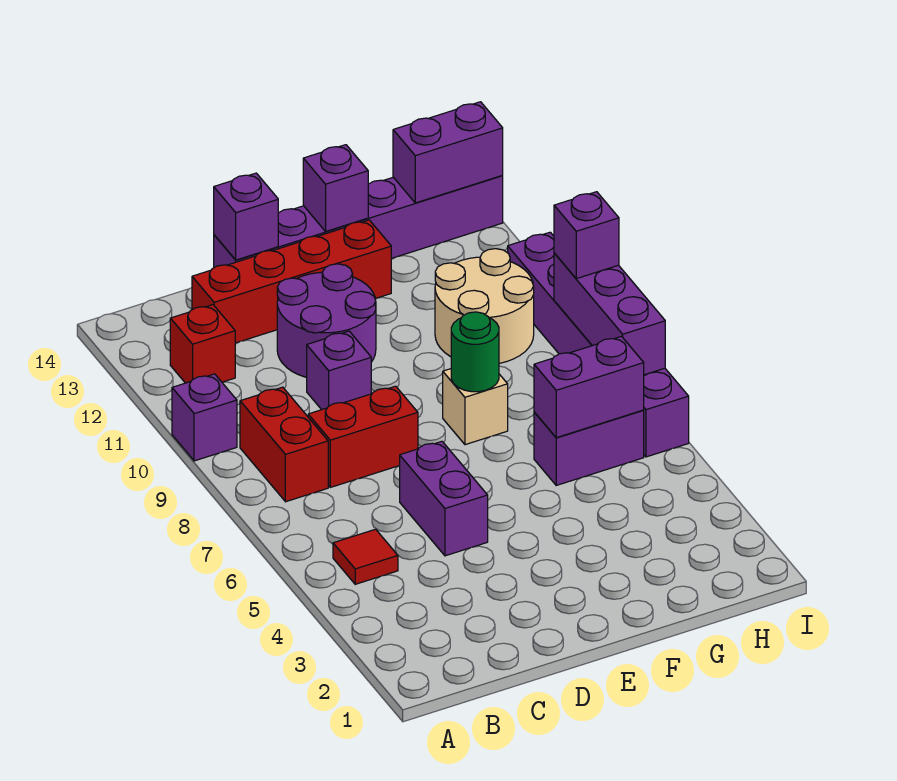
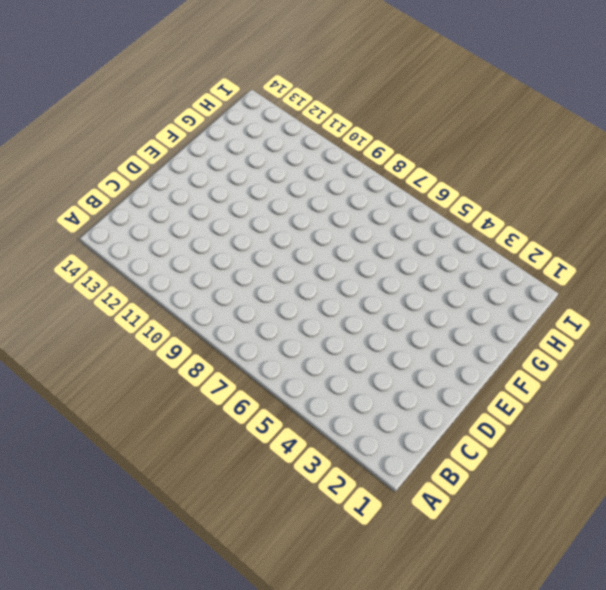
none -> purple 1x1 brick [172,374,237,461]
none -> red 1x1 tile [333,529,398,584]
none -> red 1x2 brick [240,387,328,502]

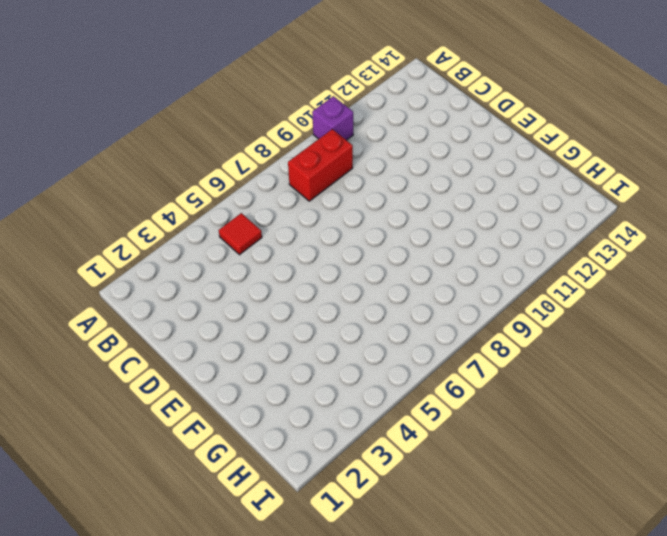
none -> red 1x1 brick [170,305,235,383]
none -> red 1x2 brick [308,386,418,487]
none -> red 1x4 brick [192,220,391,343]

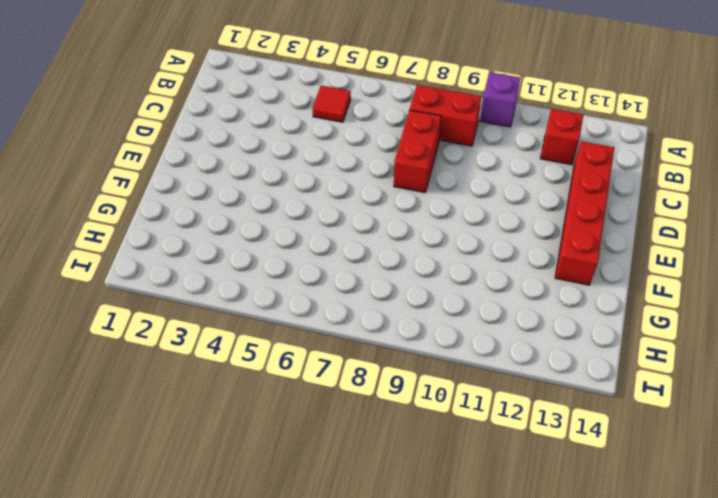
none -> purple 1x2 brick [400,441,488,556]
none -> purple 1x1 brick [307,331,371,410]
none -> purple 2x2 round brick [277,264,376,377]

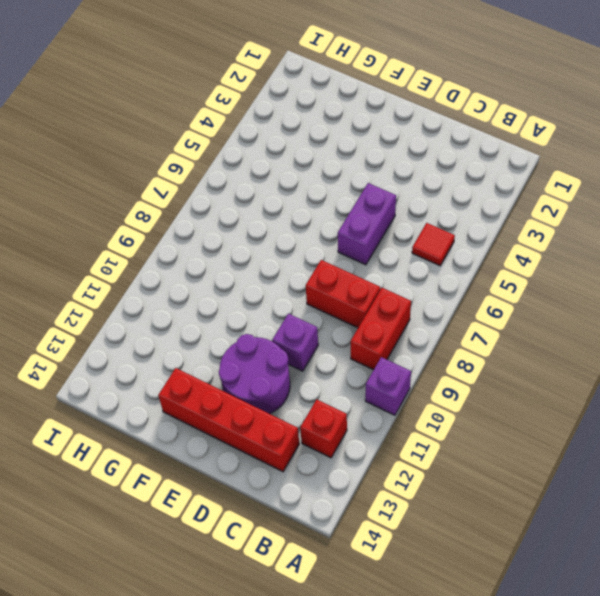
none -> purple 1x6 brick [214,175,503,268]
none -> tan 1x1 brick [443,369,508,445]
none -> purple 1x2 brick [534,410,644,485]

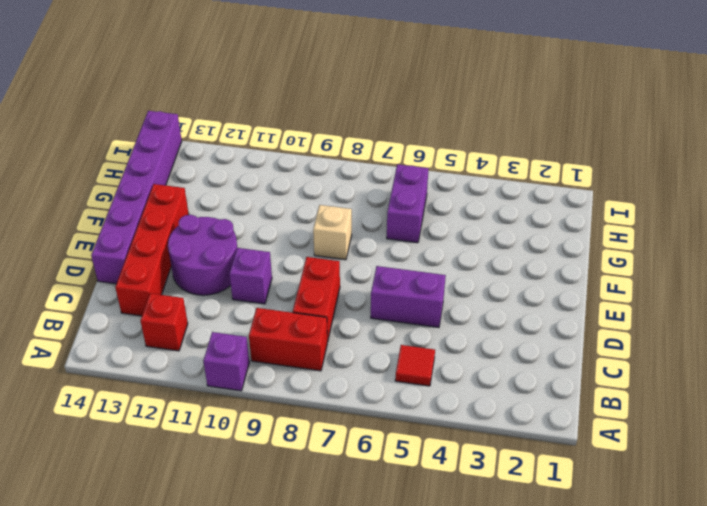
none -> tan 2x2 round brick [435,249,534,363]
none -> purple 1x6 brick [508,232,689,457]
none -> purple 1x1 brick [214,173,278,260]

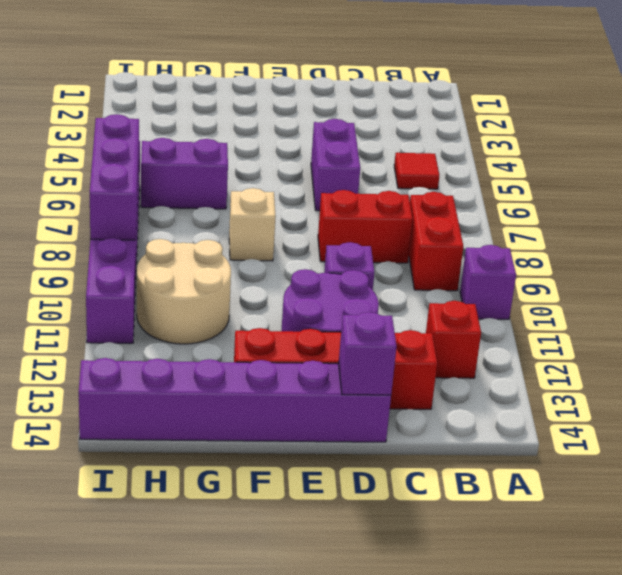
none -> green 1x1 round brick [451,312,499,392]
none -> purple 1x1 brick [303,145,368,231]
none -> purple 1x2 brick [534,337,644,438]

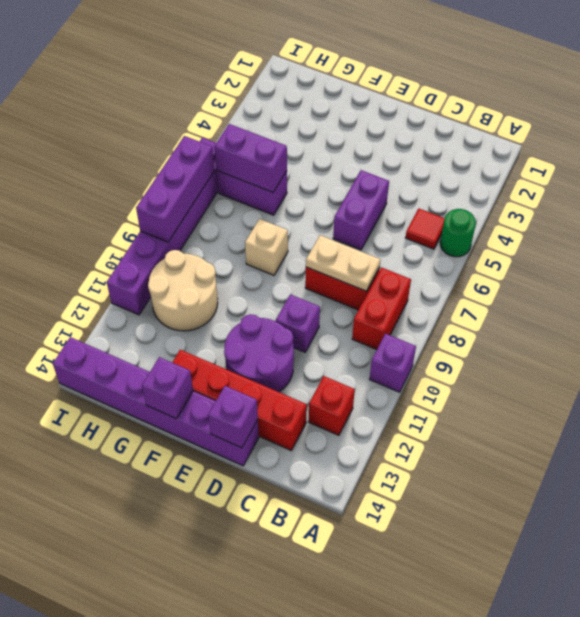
green 1x1 round brick [440,209,476,257] -> green 1x1 round brick moved to [451,312,499,392]
tan 1x2 plate [306,235,380,291] -> none
none -> purple 1x2 brick [393,102,503,203]
none -> purple 1x1 brick [554,192,619,279]

